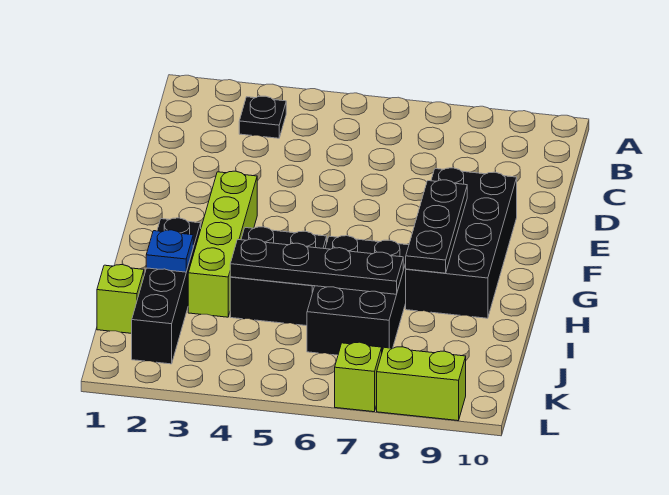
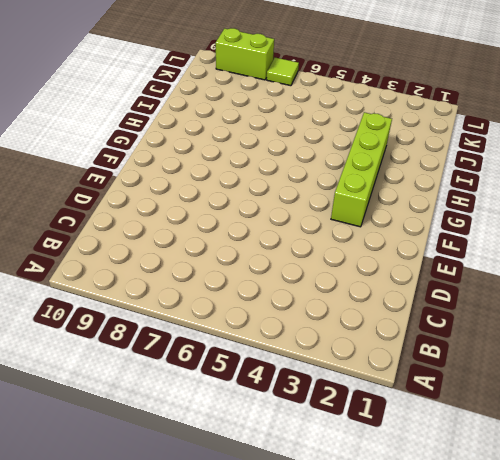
lime 1x1 tile [267,58,299,86] -> lime 1x1 brick [335,342,382,412]
none -> black 1x1 plate [239,96,286,138]
none -> black 2x4 brick [406,168,517,318]
none -> black 1x4 brick [132,218,201,364]

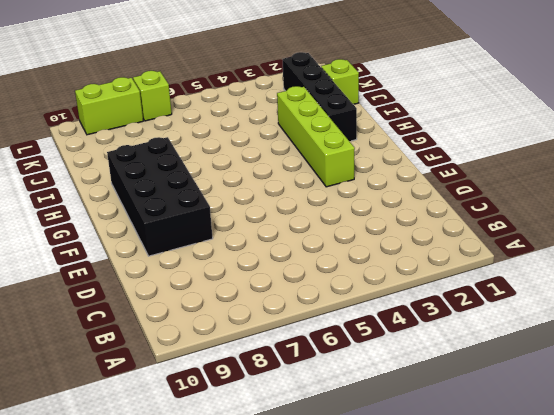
none -> black 1x1 plate [239,96,286,138]
none -> black 2x2 brick [230,227,327,326]
none -> black 2x3 brick [307,236,409,355]

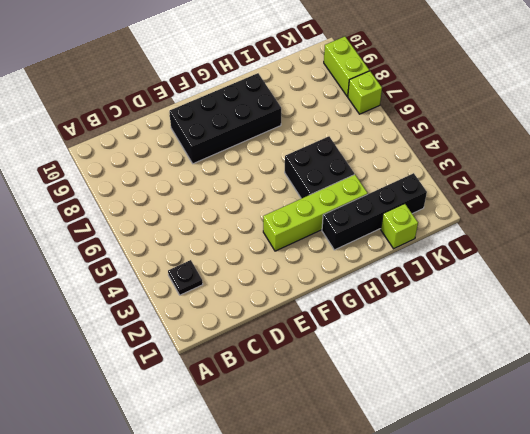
none -> black 2x3 brick [307,236,409,355]
none -> black 1x3 plate [406,180,467,273]
none -> blue 1x1 plate [146,230,193,272]

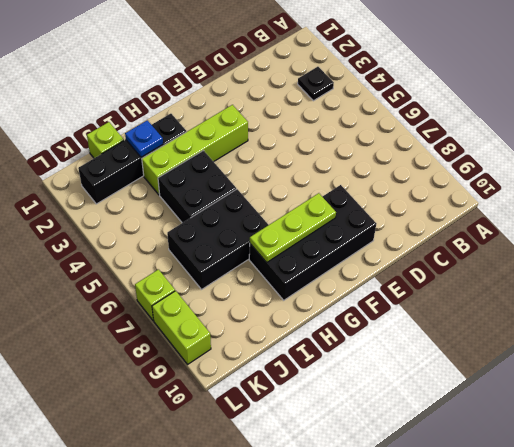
lime 1x3 plate [250,193,336,262] -> black 1x3 plate [406,180,467,273]
none -> black 1x4 plate [230,239,403,294]

